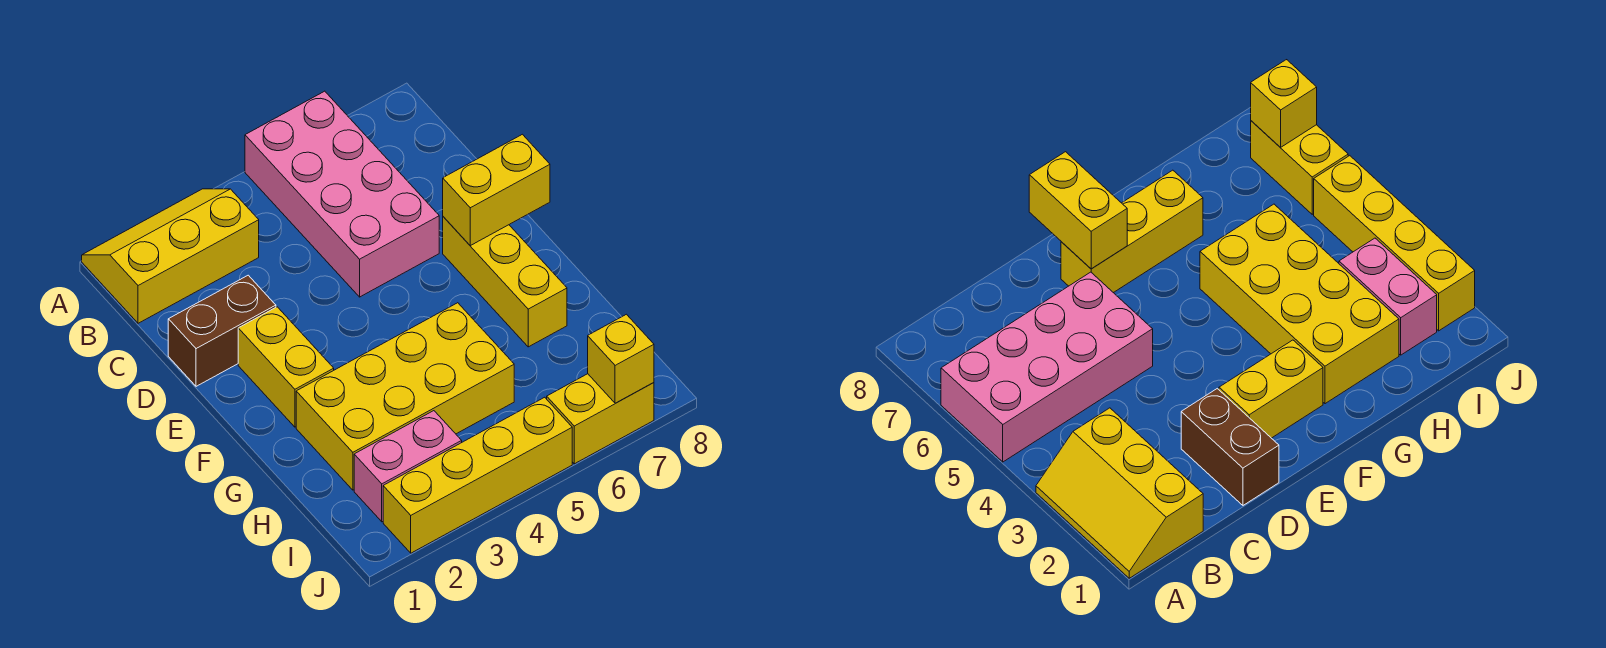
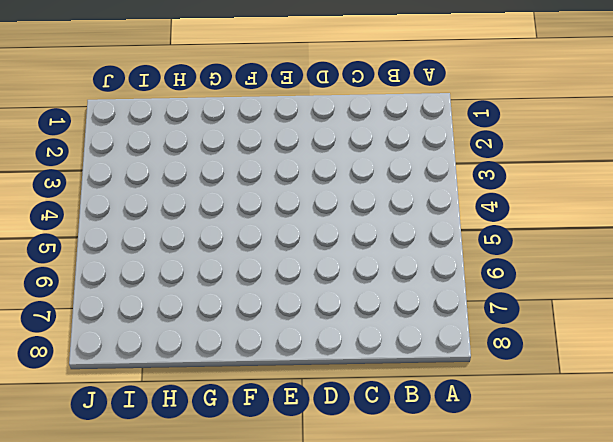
none -> yellow 2x3 slope [82,189,259,323]
none -> pink 2x4 brick [245,91,439,297]

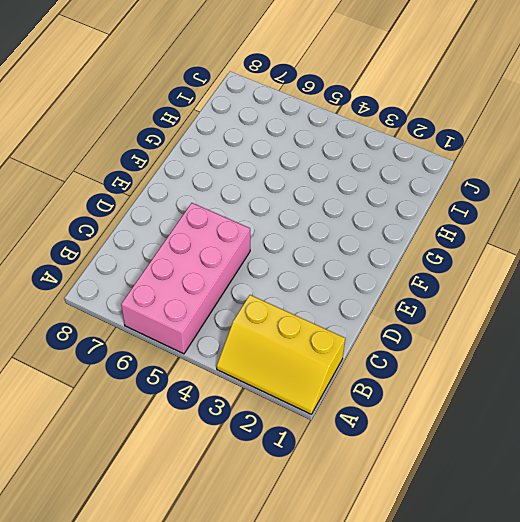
none -> brown 1x2 brick [168,275,276,386]
none -> yellow 1x2 brick [238,307,334,427]

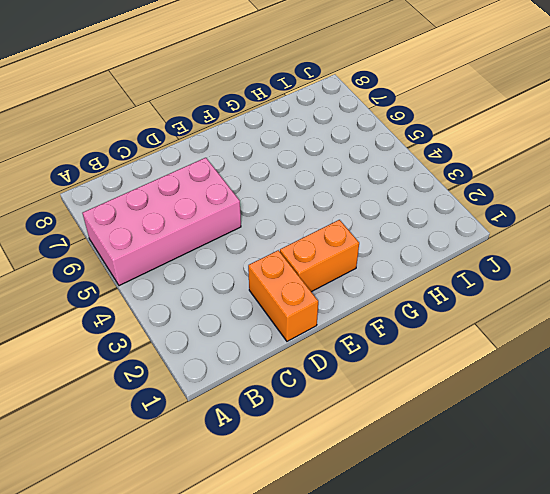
orange 1x2 brick [248,250,318,341] -> brown 1x2 brick [168,275,276,386]
orange 1x2 brick [280,220,359,292] -> yellow 1x2 brick [238,307,334,427]
none -> yellow 2x3 slope [82,189,259,323]
none -> yellow 1x3 brick [443,217,567,347]

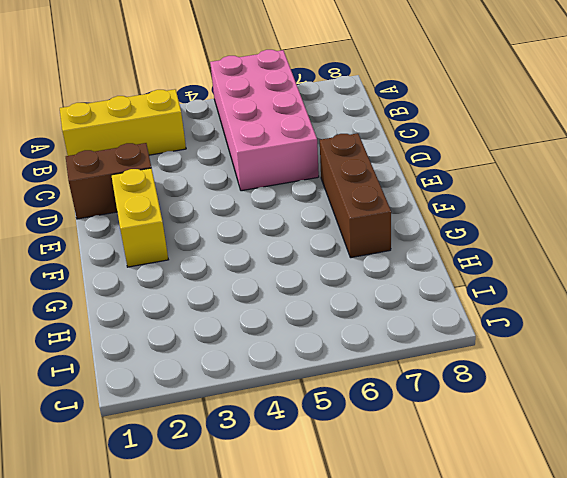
brown 1x3 brick [320,133,391,258] -> yellow 1x3 brick [443,217,567,347]
none -> yellow 2x4 brick [296,303,514,490]
none -> pink 1x2 brick [354,411,462,522]

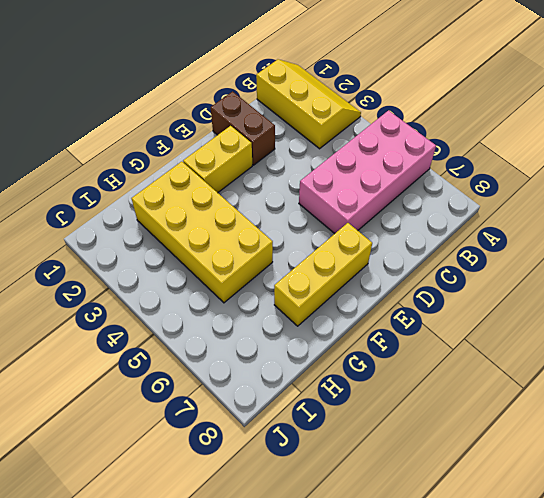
none -> pink 1x2 brick [354,411,462,522]
none -> yellow 1x4 brick [383,397,572,553]

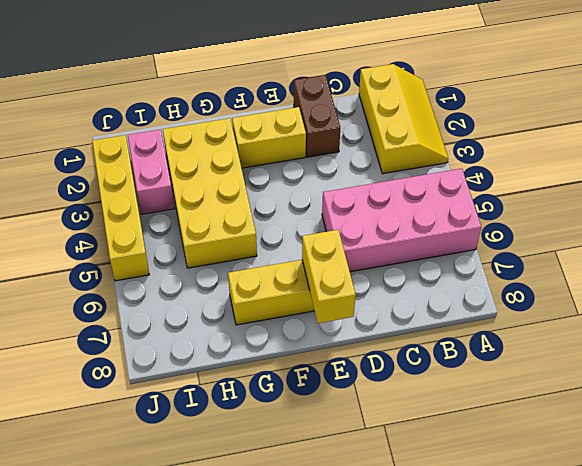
none -> yellow 1x2 brick [547,374,654,464]
none -> yellow 1x1 brick [588,314,654,403]

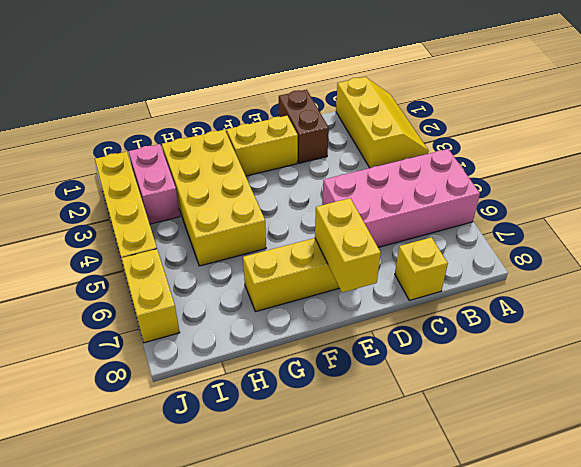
yellow 1x1 brick [395,237,448,300] -> yellow 1x1 brick moved to [588,314,654,403]

